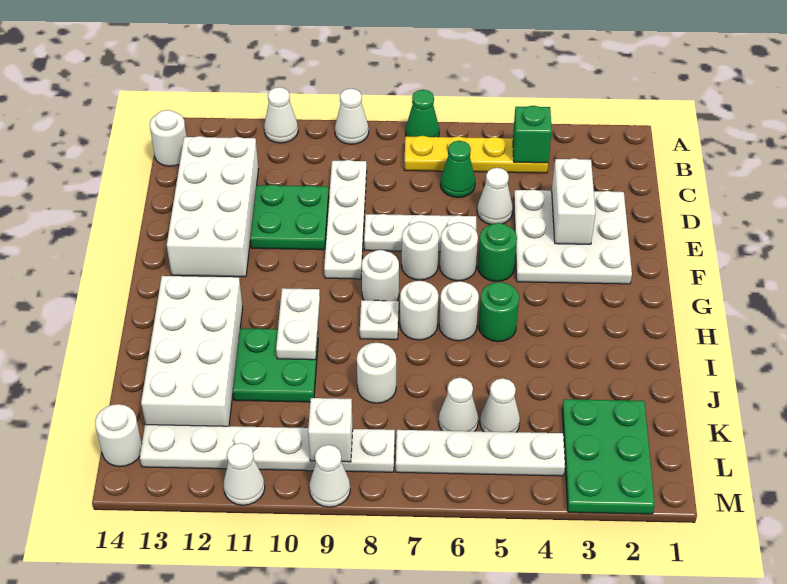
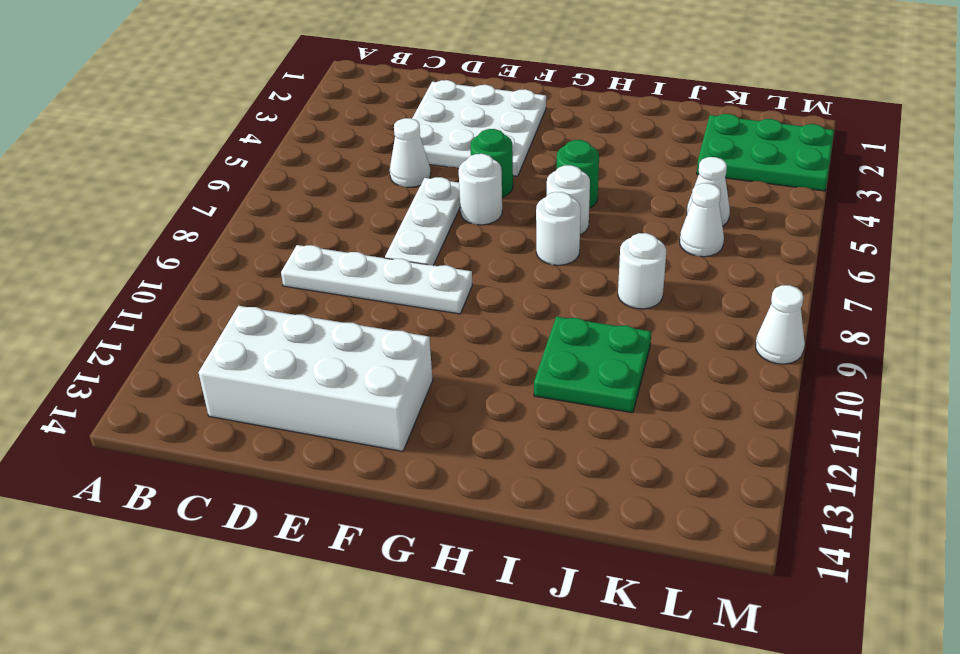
none -> green 1x1 cone [406,90,439,137]
none -> white 1x1 cone [335,89,369,144]
none -> white 1x1 cone [264,87,298,143]
none -> yellow 1x4 plate [404,136,548,173]

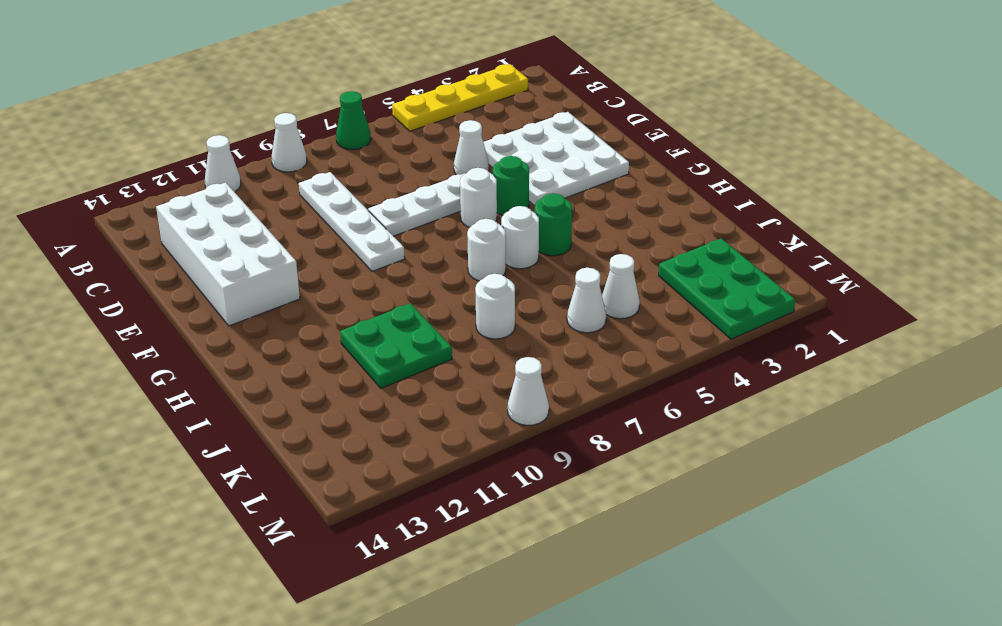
yellow 1x4 plate [392,64,528,131] -> yellow 1x4 plate moved to [404,136,548,173]
none -> white 1x1 round brick [150,110,186,166]
none -> green 1x1 cone [440,141,475,198]
none -> green 2x2 plate [250,185,329,250]
none -> white 1x1 round brick [402,222,439,280]

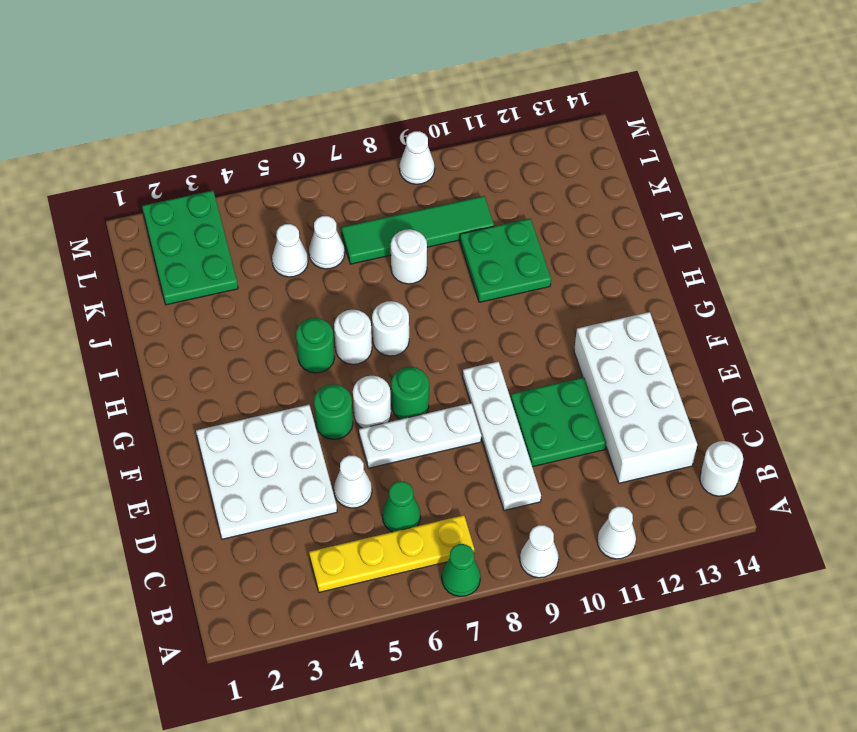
green 1x1 round brick [391,367,429,419] -> white 1x1 round brick [402,222,439,280]
green 1x4 tile [341,196,494,264] -> none
none -> white 1x1 round brick [361,250,399,301]
none -> white 1x1 plate [360,300,399,340]
none -> white 2x4 brick [141,276,243,426]
none -> white 1x4 plate [396,430,565,476]

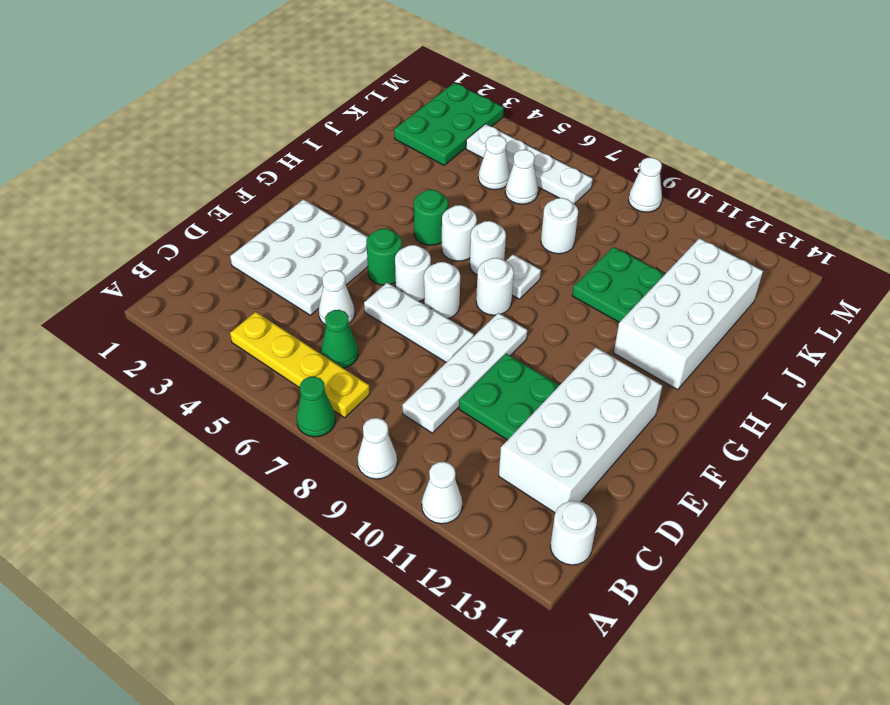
none -> white 1x6 plate [140,425,395,472]
none -> white 1x1 round brick [95,404,142,467]
none -> white 1x1 cone [223,443,265,505]
none -> green 1x1 brick [513,106,552,163]

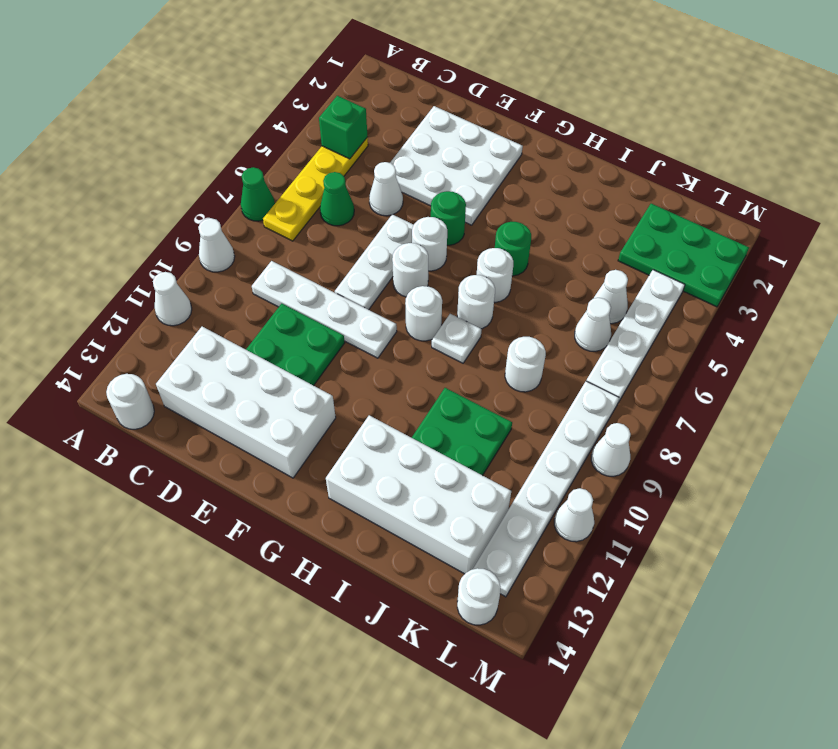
none -> white 1x2 brick [552,158,595,244]
none -> white 1x2 plate [276,288,320,360]
none -> white 1x1 brick [308,398,353,462]

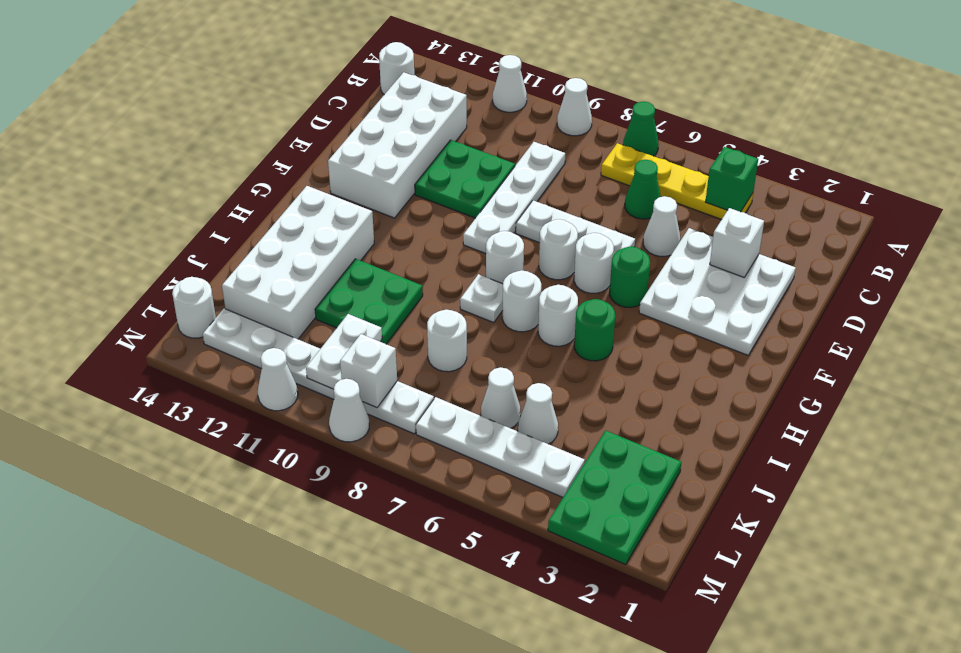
white 1x1 brick [710,208,764,277] -> white 1x2 brick [552,158,595,244]
white 1x2 plate [306,314,382,389] -> white 1x2 plate moved to [276,288,320,360]

